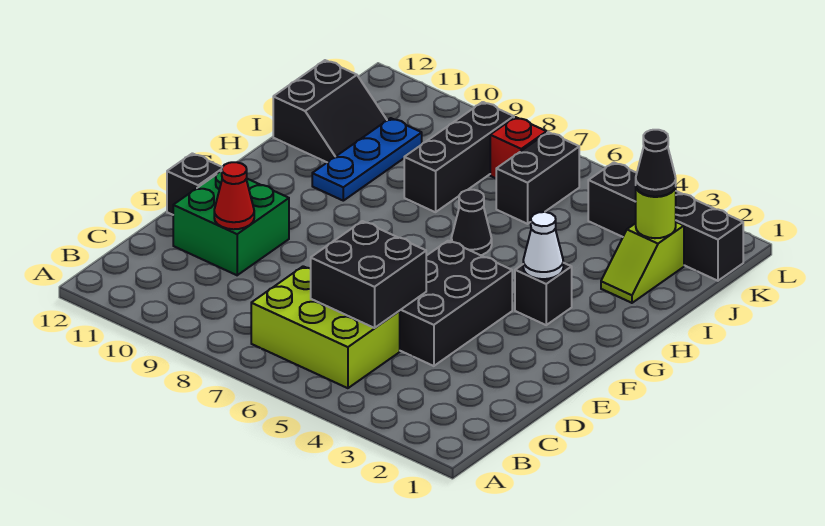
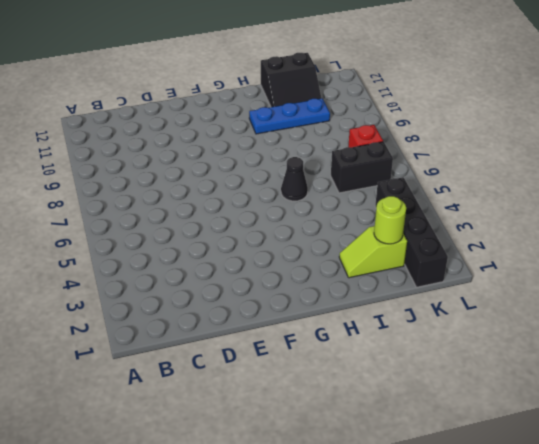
none -> lime 2x3 brick [251,266,400,388]
none -> black 2x3 brick [400,241,512,366]
none -> green 2x2 brick [173,171,289,275]

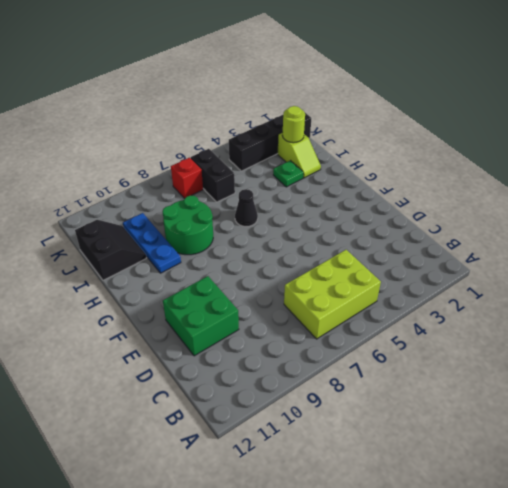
green 2x2 round brick [162,195,213,255] -> black 1x3 brick [404,102,514,212]
green 1x1 plate [273,160,304,187] -> none
none -> black 2x3 brick [400,241,512,366]
none -> black 1x1 brick [167,153,222,215]
none -> black 1x1 brick [515,263,572,325]

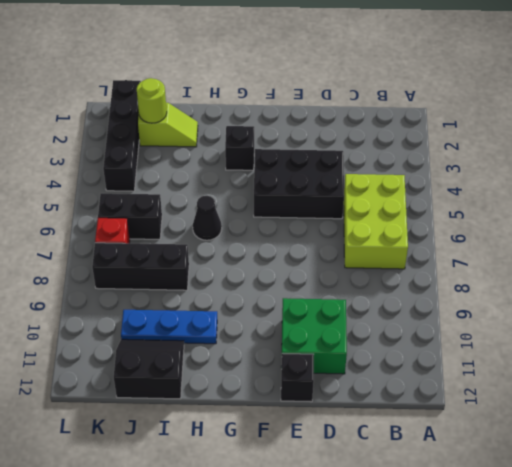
none -> black 2x2 brick [311,221,426,328]
none -> red 1x1 cone [214,162,254,229]
none -> white 1x1 cone [523,212,563,279]

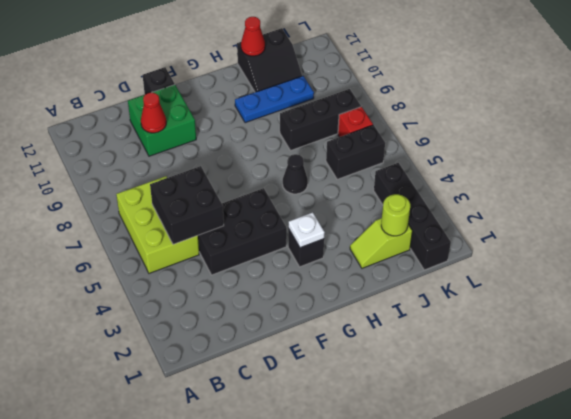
white 1x1 plate [288,212,325,248] -> white 1x1 cone [523,212,563,279]
red 1x1 cone [241,17,265,56] -> none
none -> black 1x1 cone [636,130,676,197]

